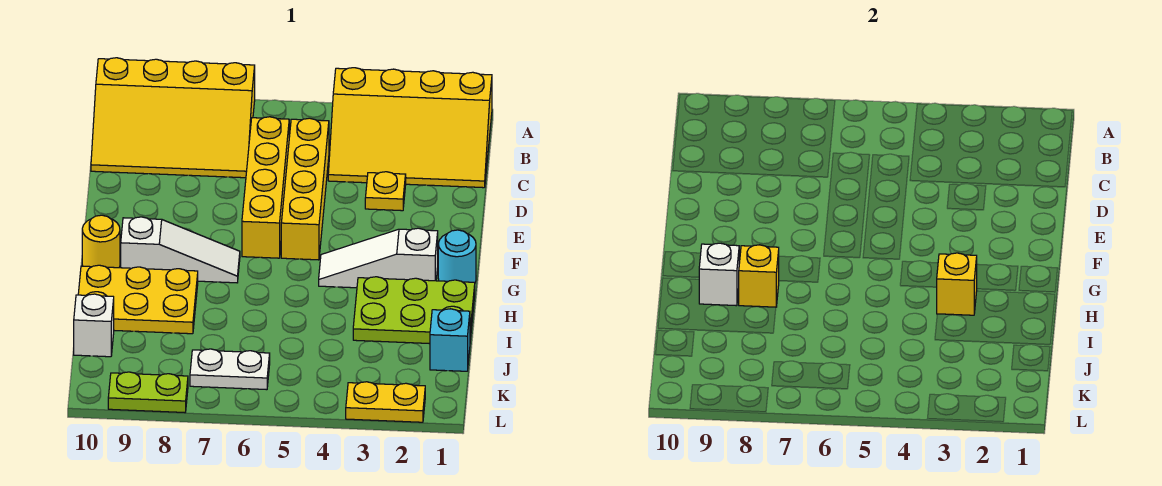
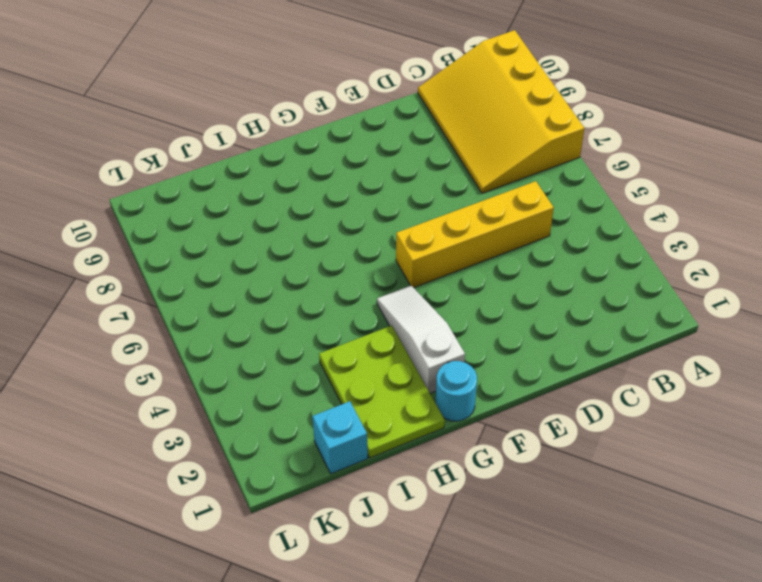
none -> yellow 3x4 slope [328,68,492,188]
none -> yellow 1x4 brick [242,117,289,258]
none -> yellow 1x1 plate [365,172,406,211]

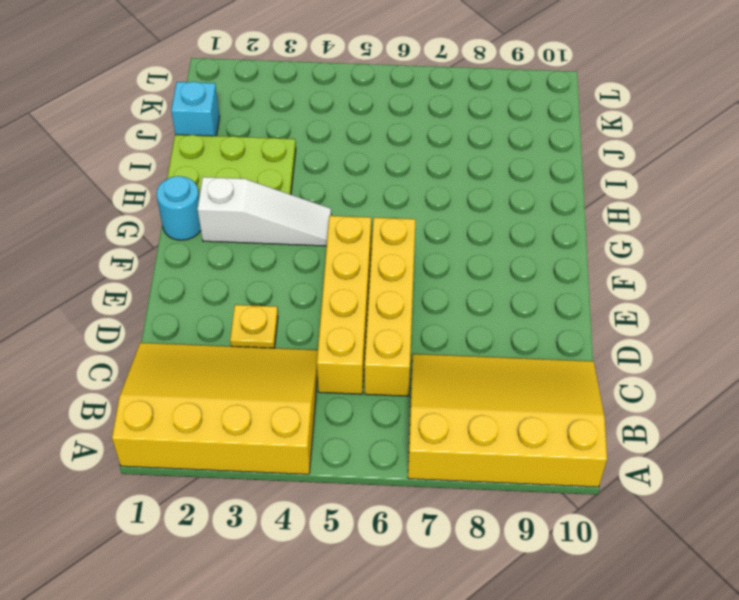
none -> white 1x3 slope [121,217,240,283]
none -> yellow 1x1 round brick [82,215,120,268]
none -> yellow 2x3 plate [78,265,198,334]

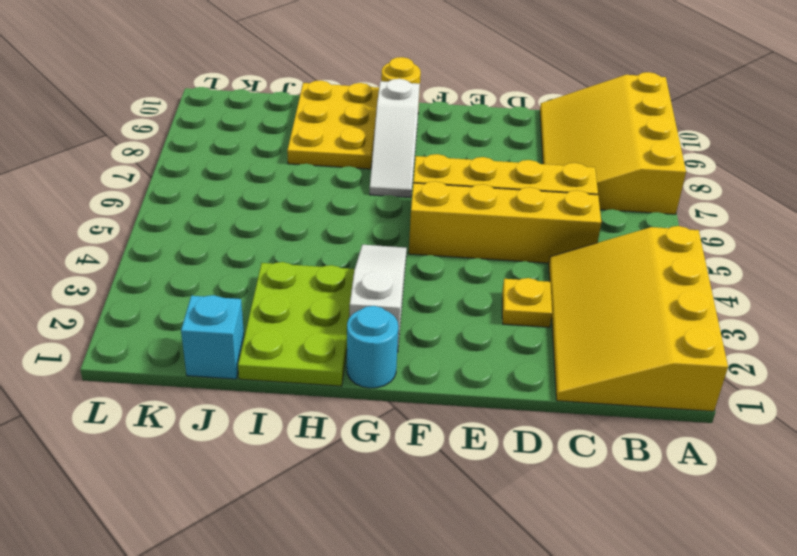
none -> white 1x1 brick [74,294,114,357]
none -> white 1x2 plate [190,349,270,390]
none -> yellow 1x2 plate [346,382,425,422]

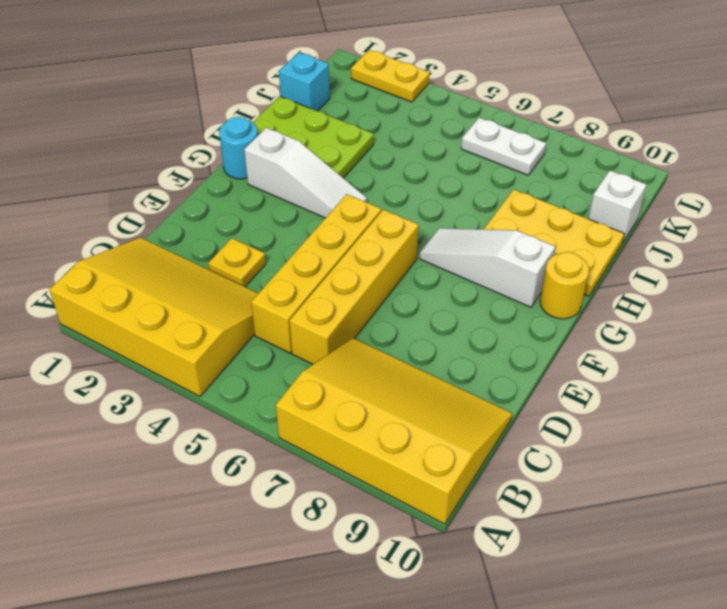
none -> lime 1x2 plate [108,372,188,413]
none -> yellow 1x1 brick [937,253,977,315]
none -> yellow 1x1 brick [739,245,779,307]

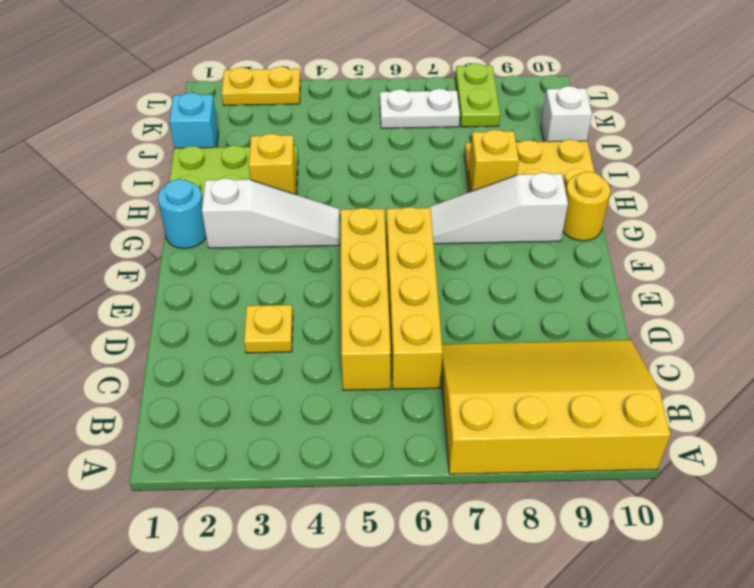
lime 1x2 plate [455,63,500,127] -> lime 1x2 plate turned to [108,372,188,413]
none -> yellow 3x4 slope [328,68,492,188]
none -> white 1x1 brick [699,243,739,306]

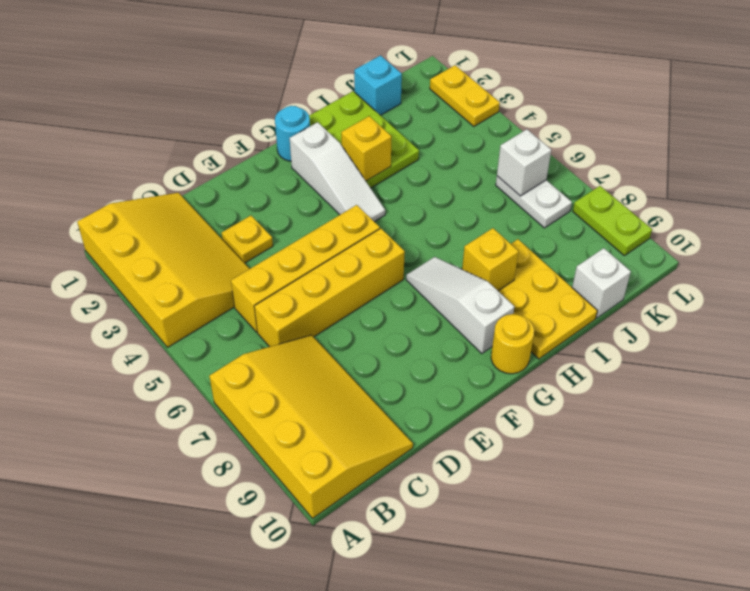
white 1x1 brick [497,129,551,196] -> white 1x1 brick moved to [699,243,739,306]

